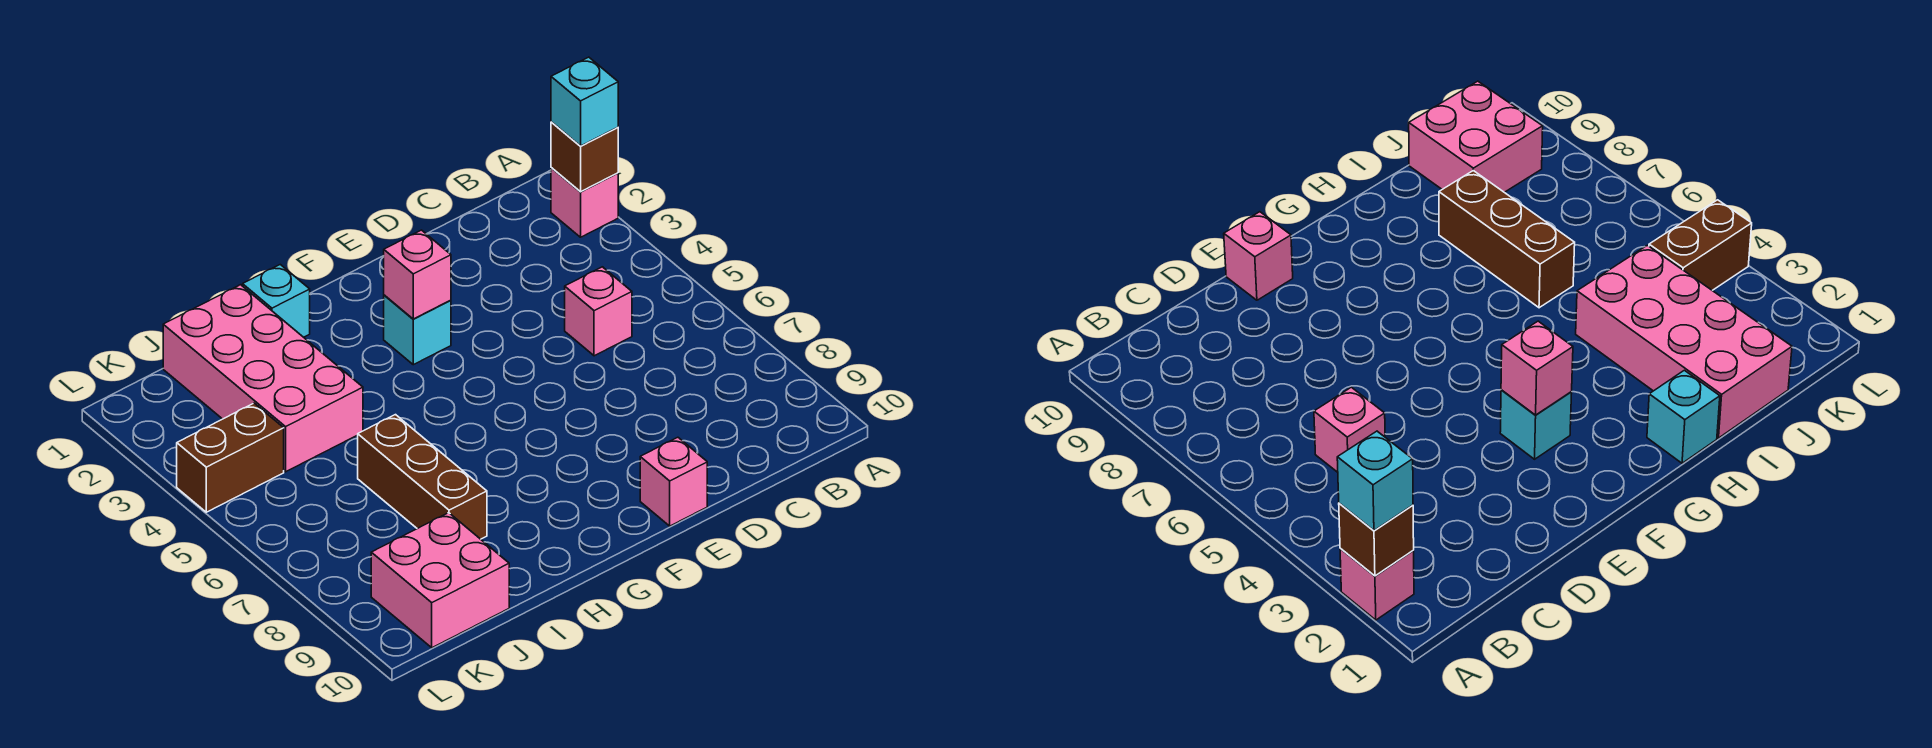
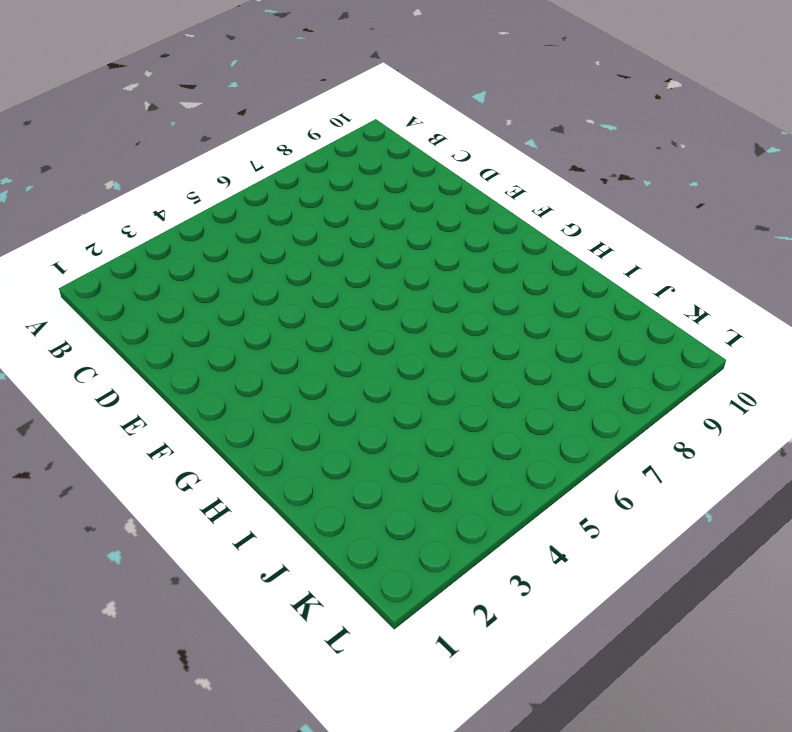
none -> pink 1x1 brick [551,168,618,237]
none -> pink 1x1 brick [565,267,632,356]
none -> pink 1x1 brick [640,437,707,526]

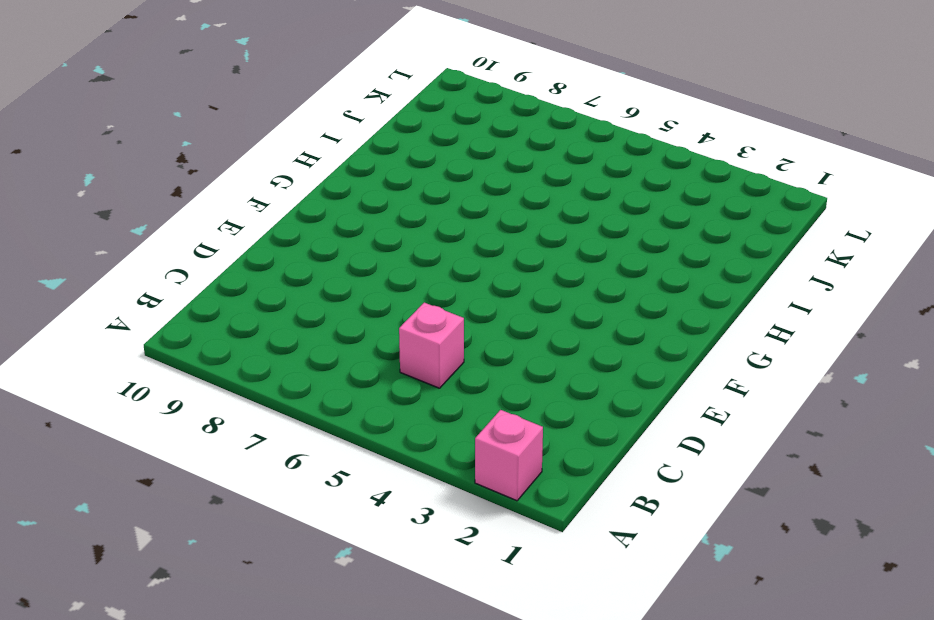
none -> pink 1x1 brick [640,437,707,526]
none -> cyan 1x1 brick [384,295,451,365]
none -> cyan 1x1 brick [243,265,310,337]

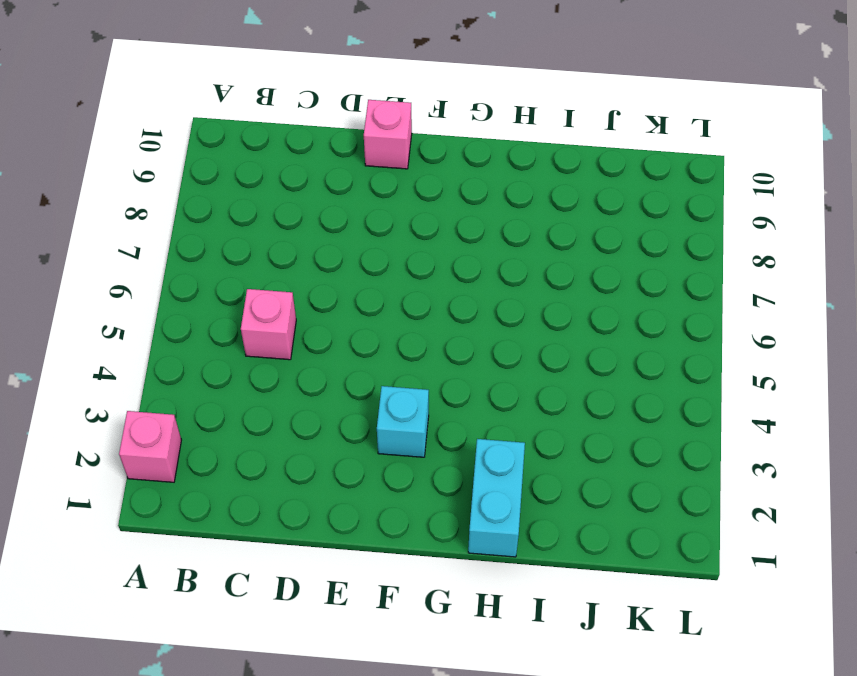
cyan 1x2 brick [468,439,525,557] -> cyan 1x1 brick [243,265,310,337]
none -> pink 2x4 brick [163,285,363,472]
none -> brown 1x3 brick [358,415,487,539]
none -> pink 2x2 brick [371,513,509,648]

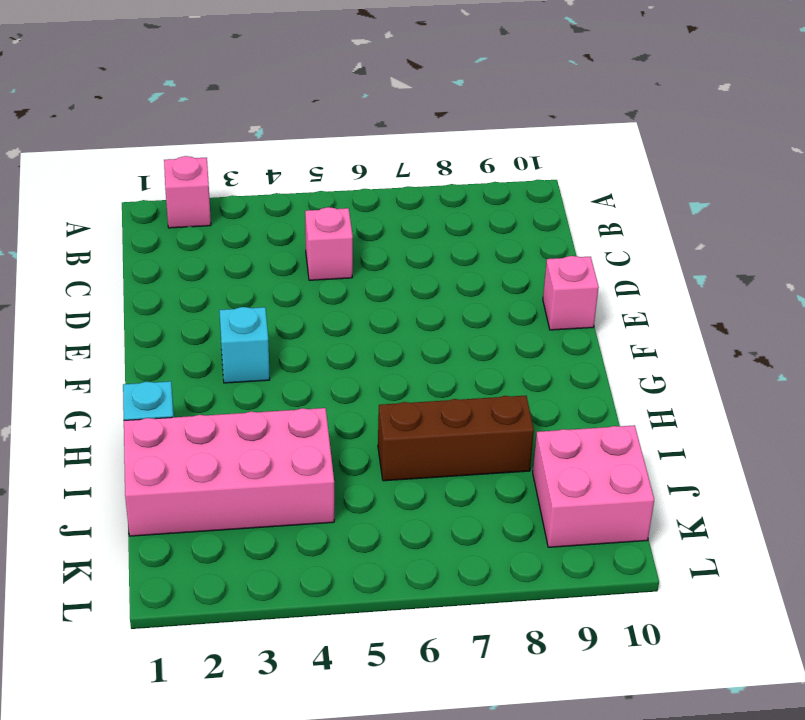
none -> brown 1x2 brick [177,403,284,512]
none -> brown 1x1 brick [551,122,618,192]
none -> pink 1x1 brick [384,230,451,319]

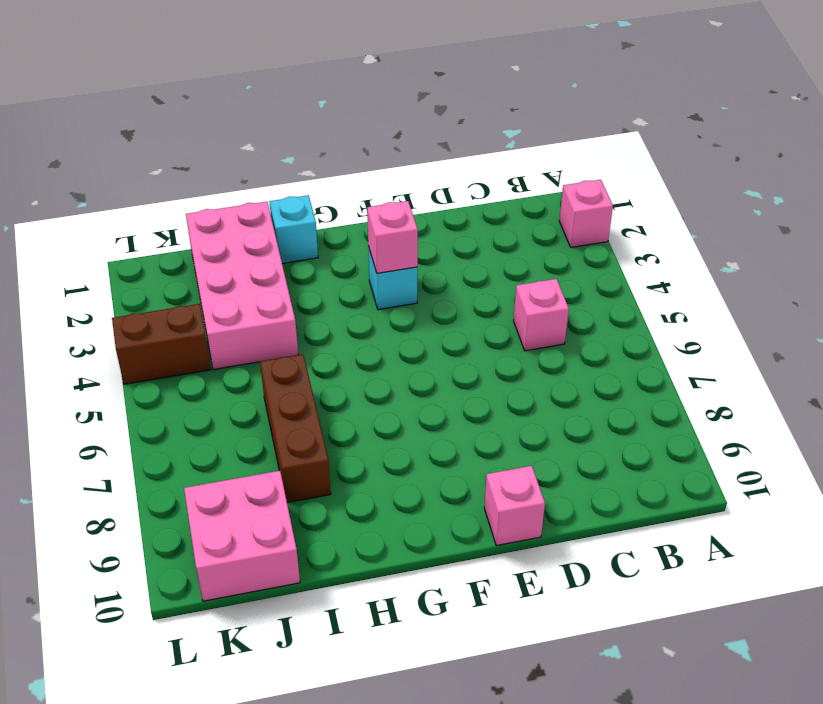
none -> brown 1x1 brick [551,122,618,192]
none -> cyan 1x1 brick [551,57,618,146]

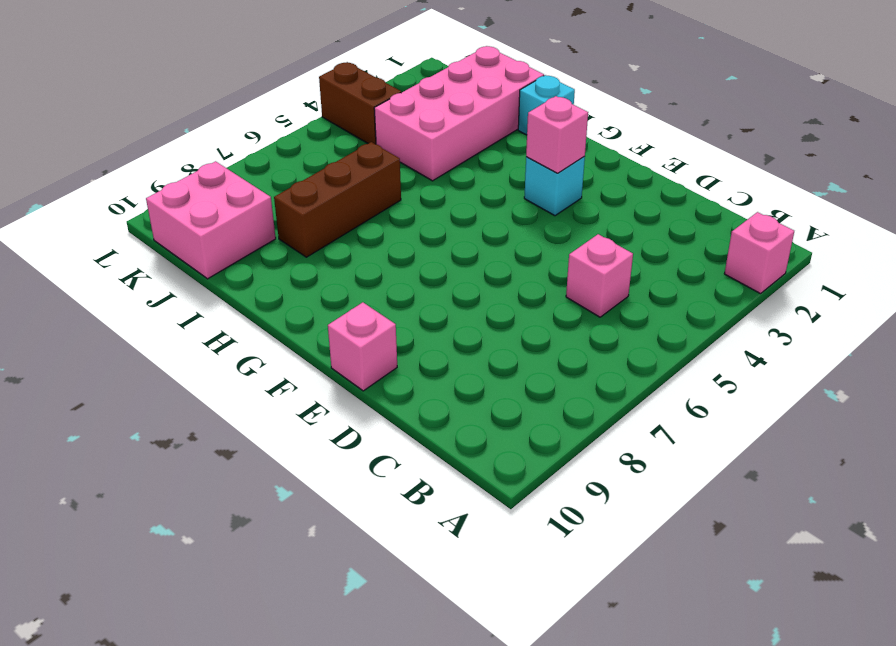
none -> brown 1x1 brick [551,122,618,192]
none -> cyan 1x1 brick [551,57,618,146]

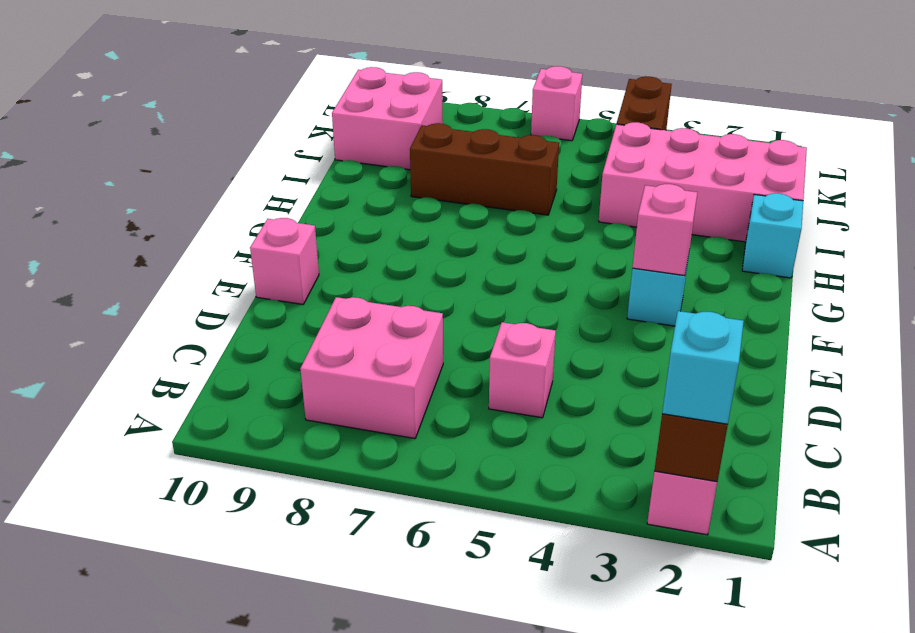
pink 2x2 brick [300,297,443,439] -> none
pink 1x1 brick [531,66,582,141] -> none

